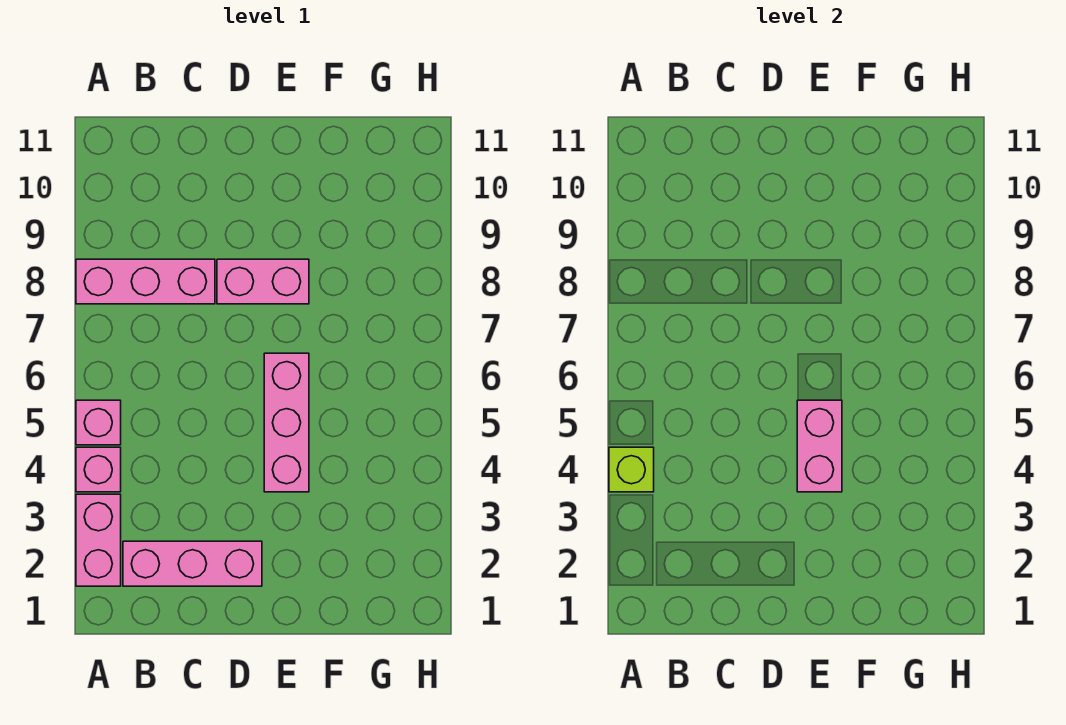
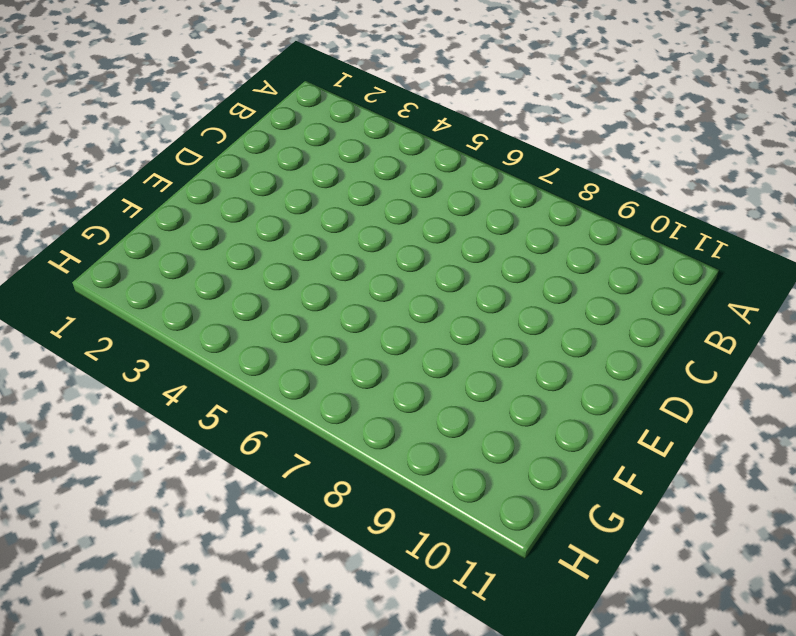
none -> pink 1x2 brick [76,494,121,586]
none -> pink 1x1 brick [76,447,121,492]

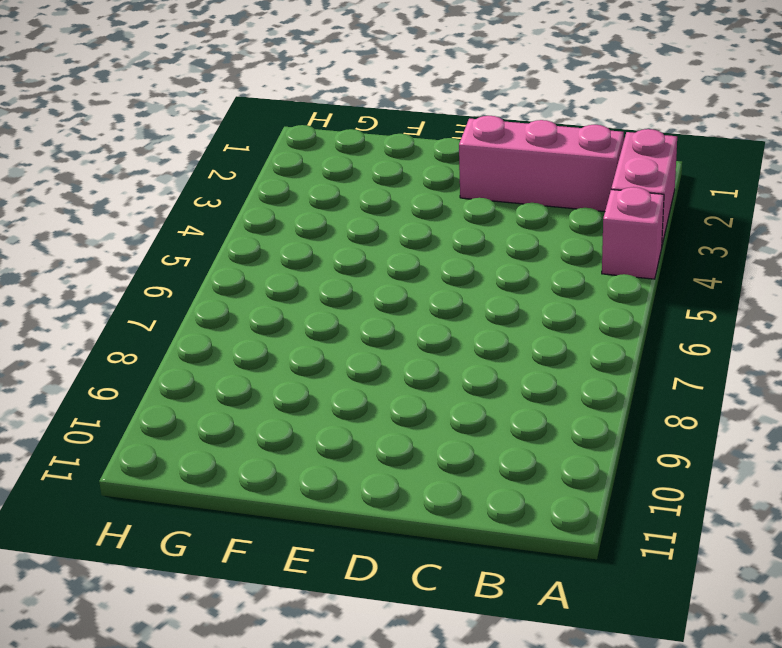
none -> pink 1x1 brick [76,400,121,445]
none -> pink 1x3 brick [76,259,215,304]

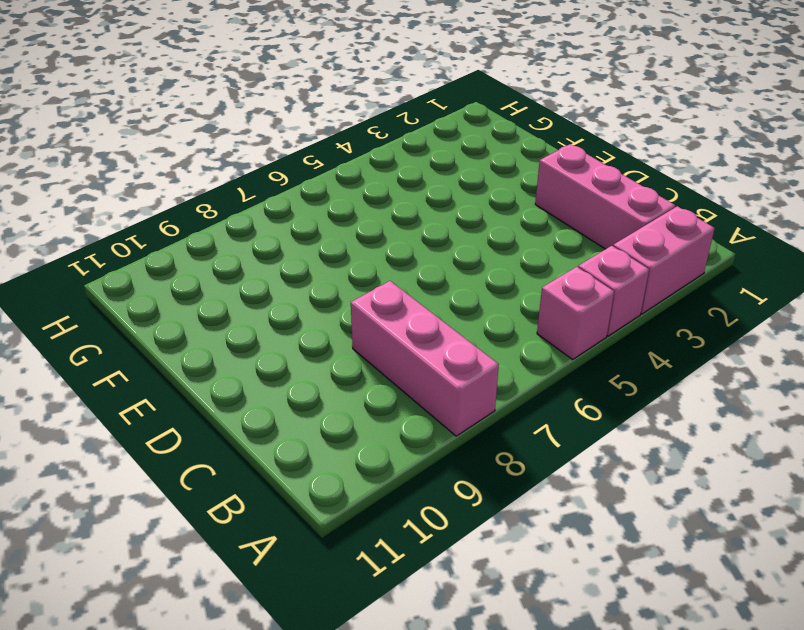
none -> pink 1x2 brick [217,259,309,304]
none -> pink 1x3 brick [264,353,309,492]

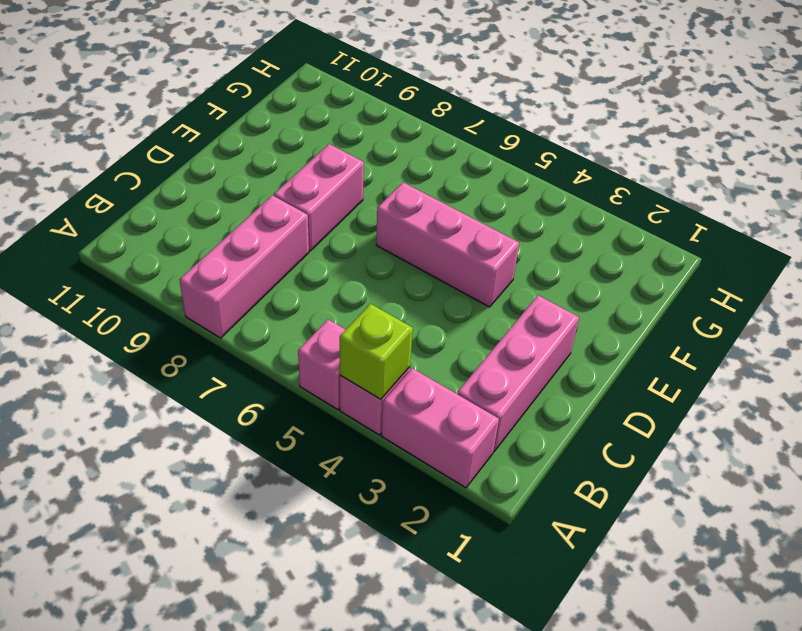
none -> pink 1x2 brick [797,400,842,492]

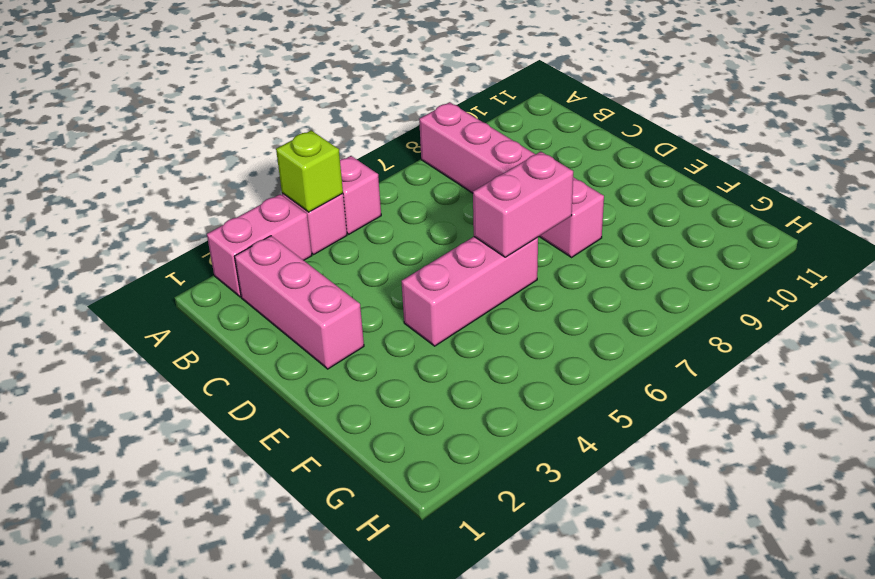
pink 1x2 brick [473,152,573,257] -> pink 1x2 brick moved to [797,400,842,492]

